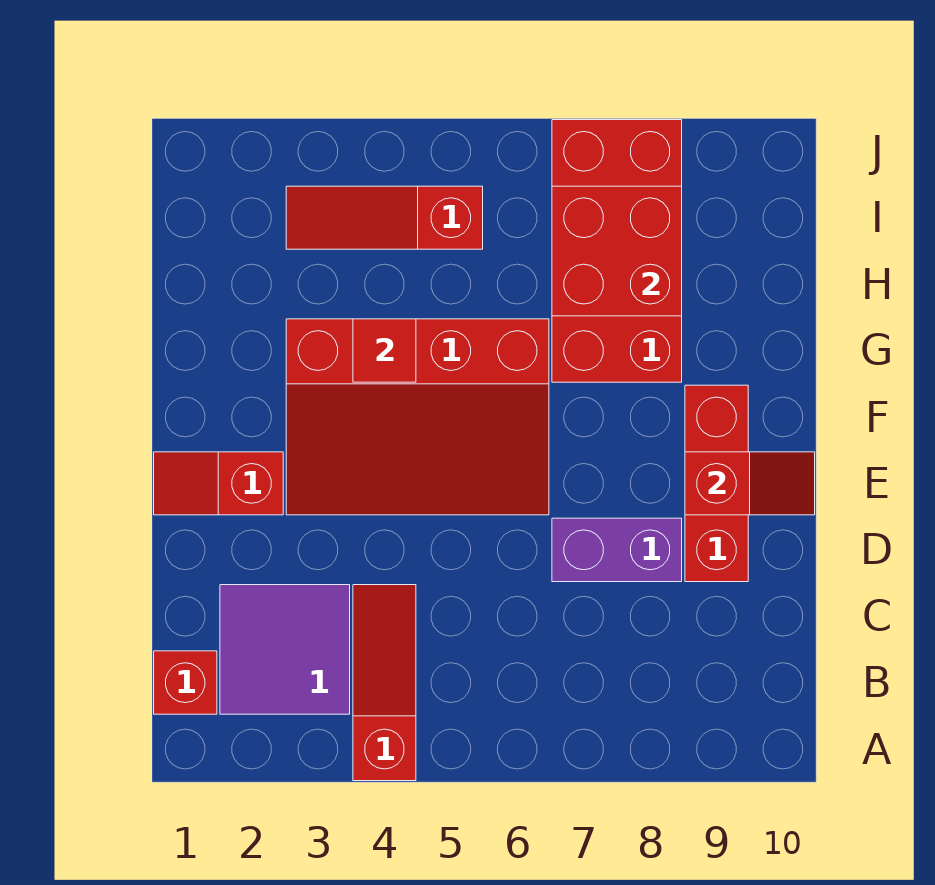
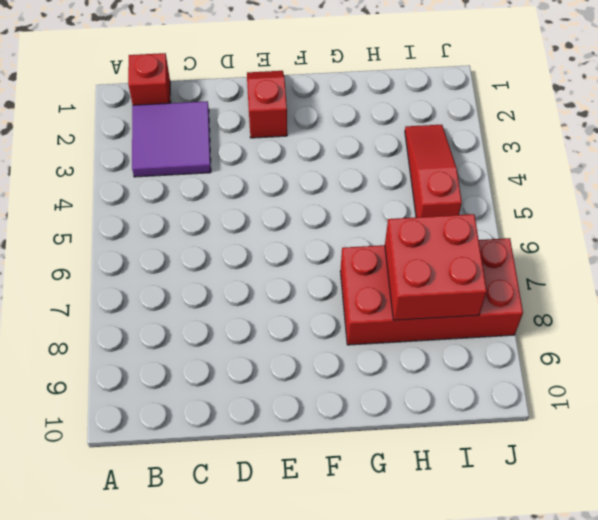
none -> red 1x3 slope [353,585,416,781]
none -> purple 1x2 brick [552,518,682,582]
none -> red 1x3 brick [685,385,748,582]

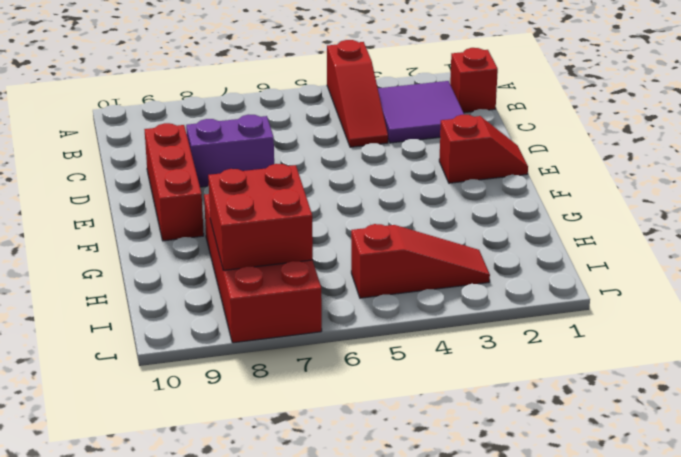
none -> red 3x4 slope [286,319,549,515]
none -> red 1x2 slope [685,452,815,515]
none -> red 1x1 tile [353,319,416,382]

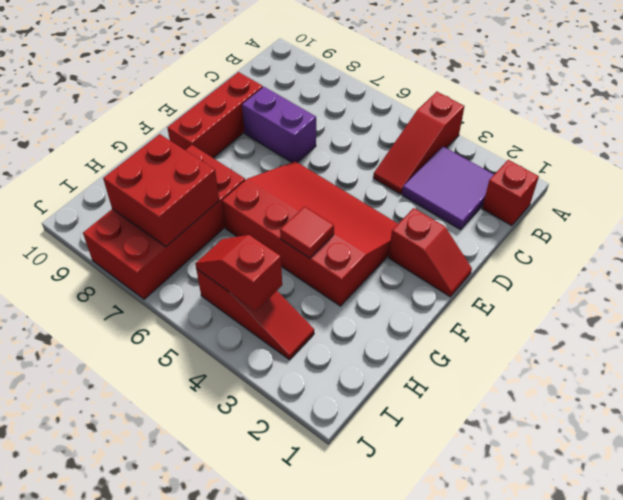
red 1x2 slope [195,235,282,311] -> red 1x2 slope moved to [685,452,815,515]

